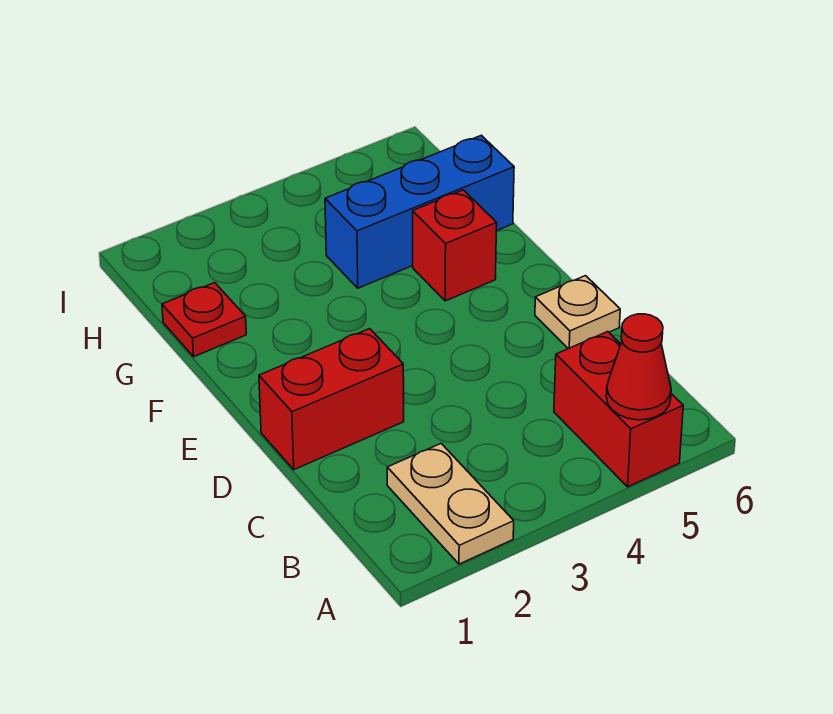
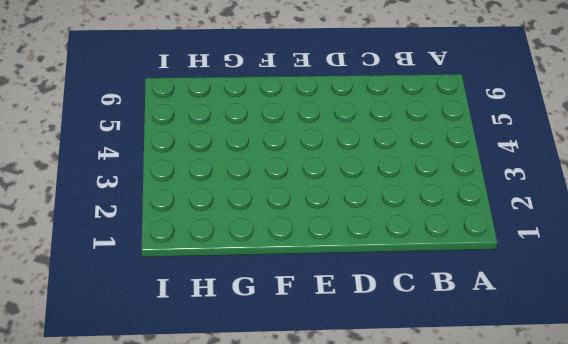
none -> tan 1x2 plate [387,444,514,564]
none -> red 1x2 brick [554,332,683,487]

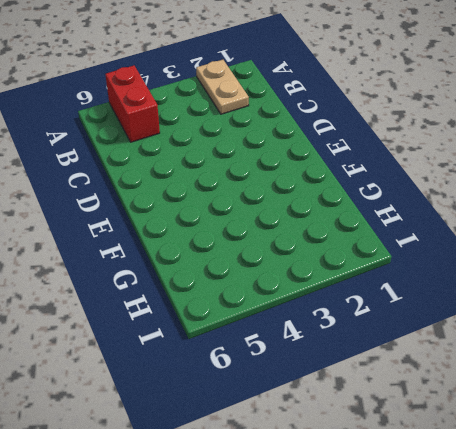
none -> red 1x2 brick [259,329,404,470]
none -> tan 1x1 plate [535,276,620,349]

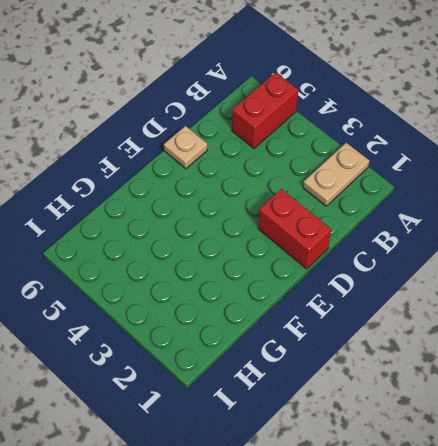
none -> red 1x1 brick [413,190,497,301]
none -> red 1x1 plate [162,283,246,357]

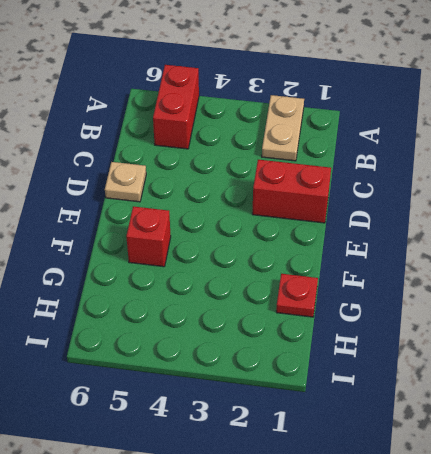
none -> blue 1x3 brick [325,135,514,288]
none -> red 1x1 cone [606,314,671,420]

